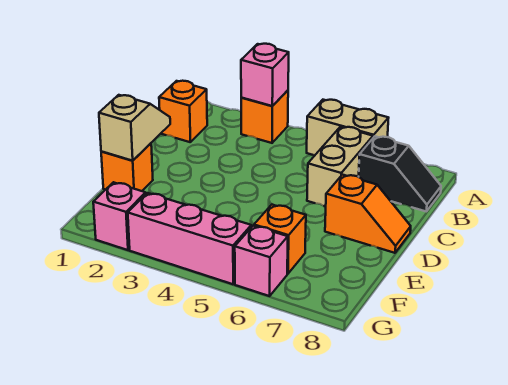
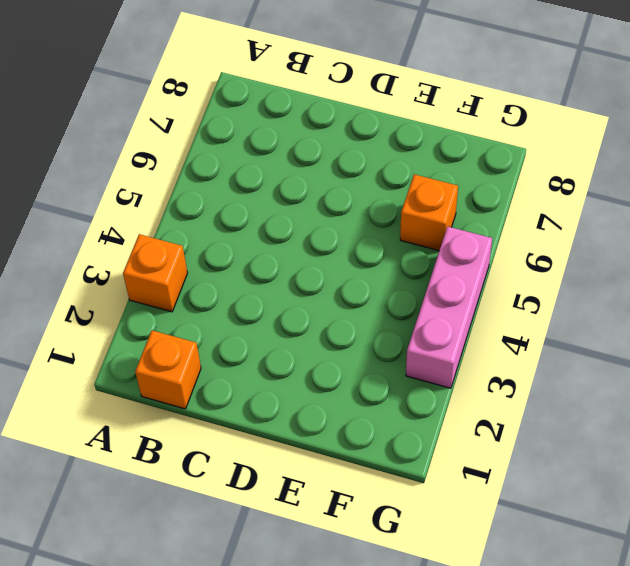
none -> tan 1x2 brick [307,100,388,155]
none -> tan 1x2 brick [307,127,373,206]
none -> black 1x2 slope [359,136,441,211]

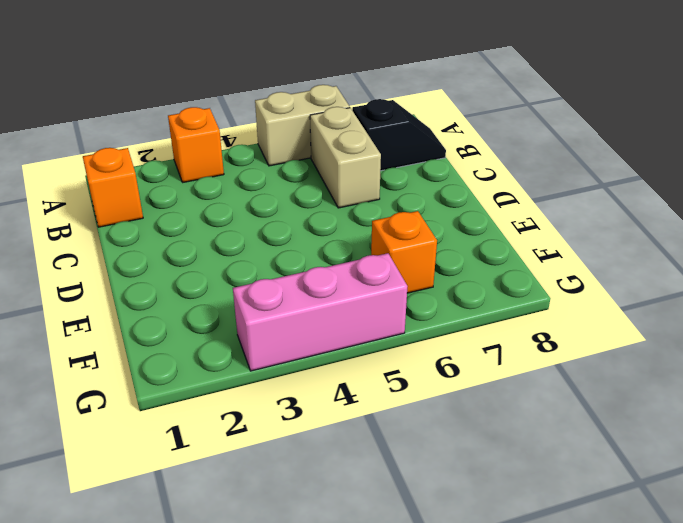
none -> orange 1x2 slope [325,175,411,253]
none -> orange 1x1 brick [101,143,153,191]
none -> pink 1x1 brick [93,182,146,250]

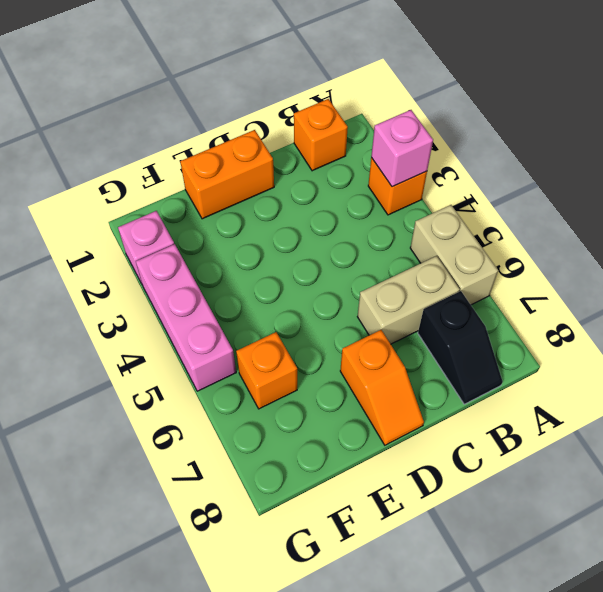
orange 1x2 brick [180,130,274,219] -> orange 1x1 brick [101,143,153,191]
none -> pink 1x1 brick [235,226,288,296]
none -> tan 1x2 slope [99,95,170,161]

